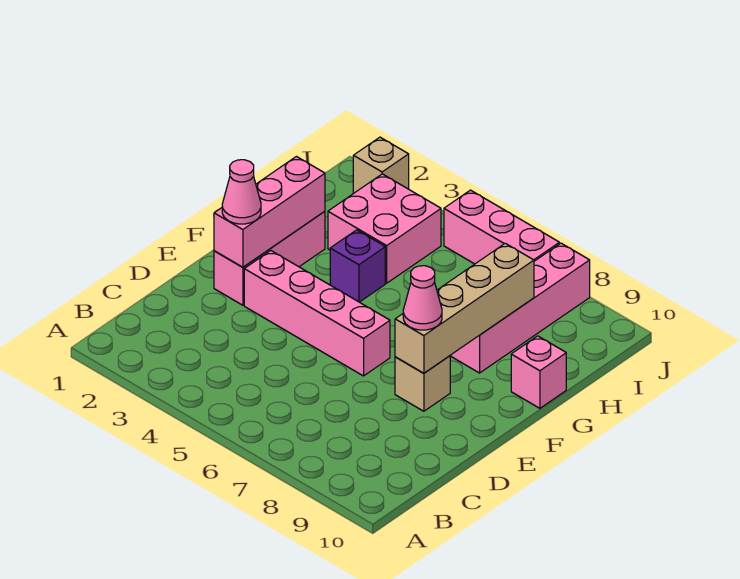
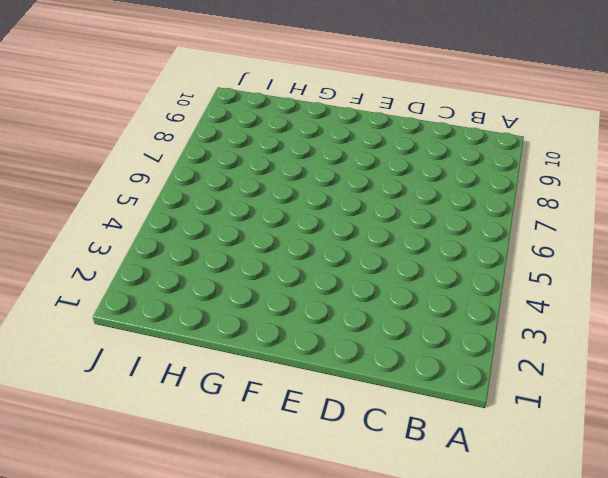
none -> pink 1x3 brick [214,211,325,305]
none -> pink 1x4 brick [244,251,390,376]
none -> tan 1x1 brick [395,356,450,411]

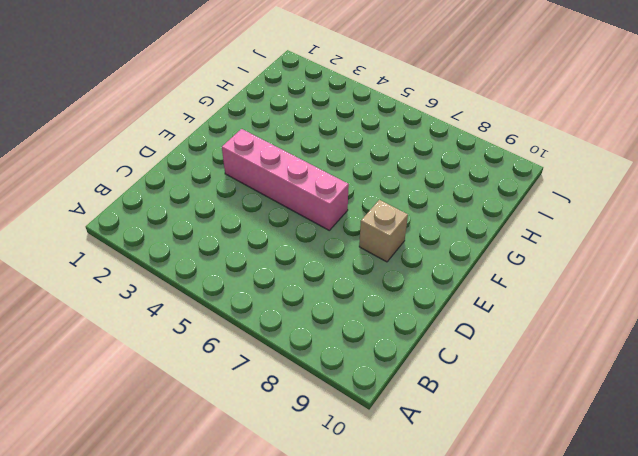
none -> pink 1x3 brick [214,211,325,305]
none -> purple 1x1 brick [330,230,385,302]
none -> pink 1x4 brick [451,243,590,373]

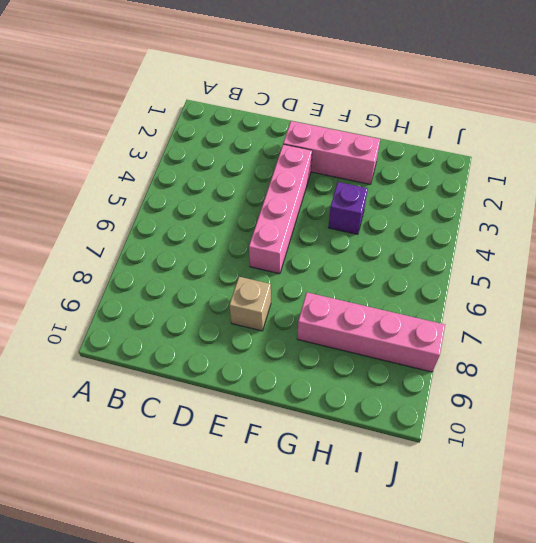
none -> pink 1x1 brick [511,336,566,408]
none -> pink 2x2 brick [328,174,441,283]
none -> tan 1x1 brick [353,137,409,193]

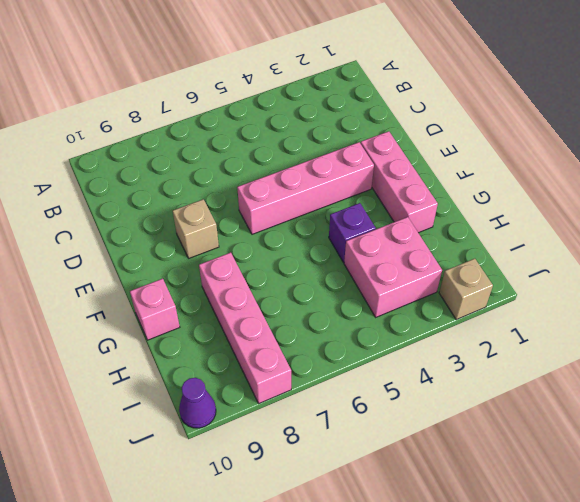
purple 1x1 cone [179,377,216,428] -> none
none -> pink 1x3 brick [444,190,559,264]
none -> pink 1x3 brick [214,157,325,267]
none -> tan 1x4 brick [395,243,534,373]

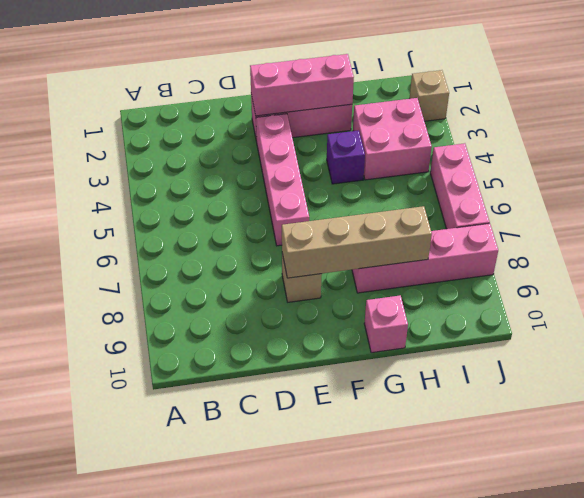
none -> pink 1x1 cone [222,160,261,224]
none -> pink 1x1 cone [403,266,442,330]

